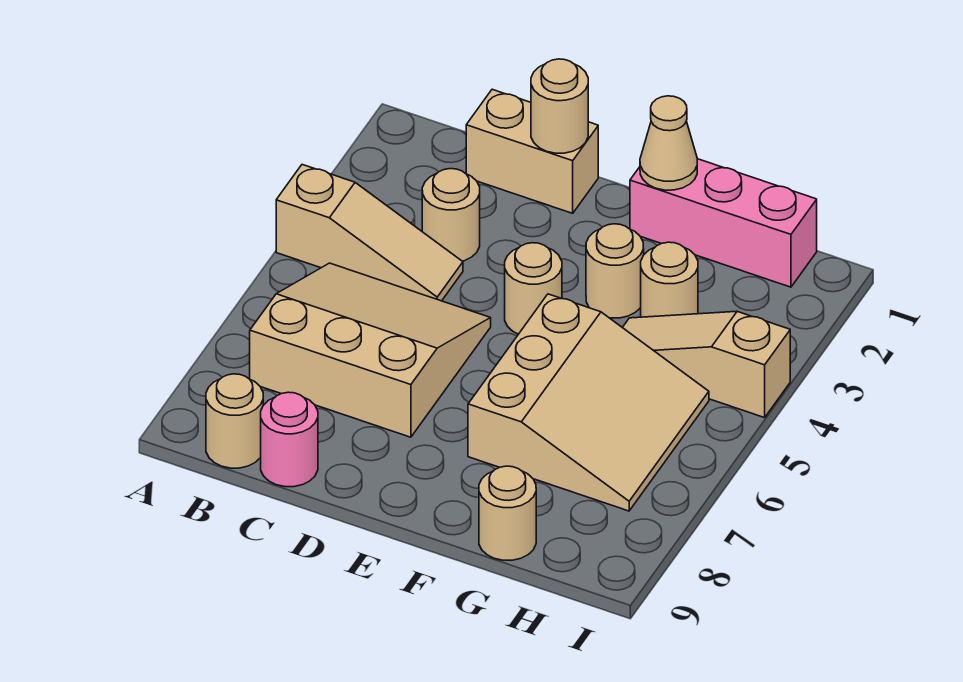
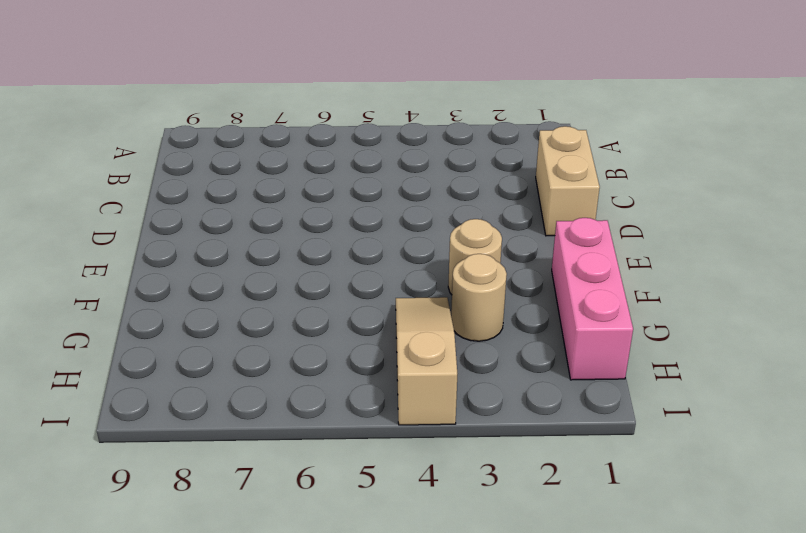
none -> tan 1x3 slope [276,165,463,301]
none -> tan 3x3 slope [250,263,491,437]
none -> tan 1x1 round brick [206,374,263,468]

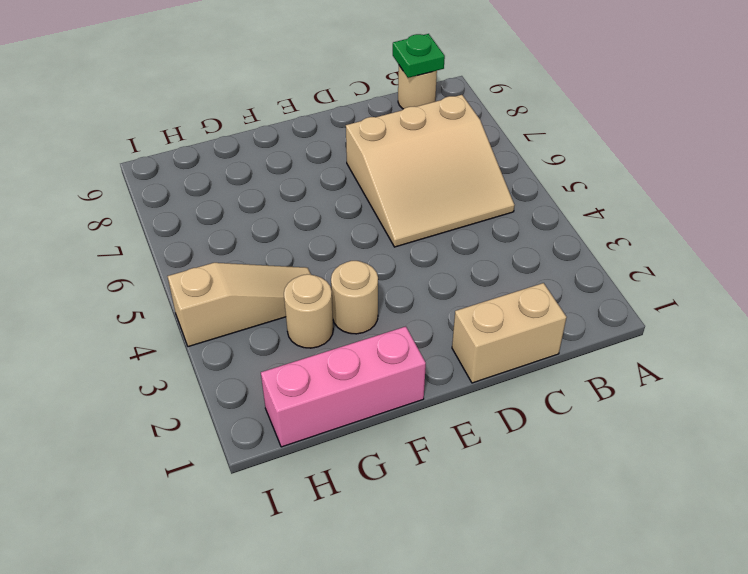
green 1x1 plate [393,34,445,78] -> none
none -> tan 1x3 slope [276,165,463,301]
none -> tan 1x1 round brick [422,169,480,261]
none -> pink 1x1 round brick [261,392,318,487]

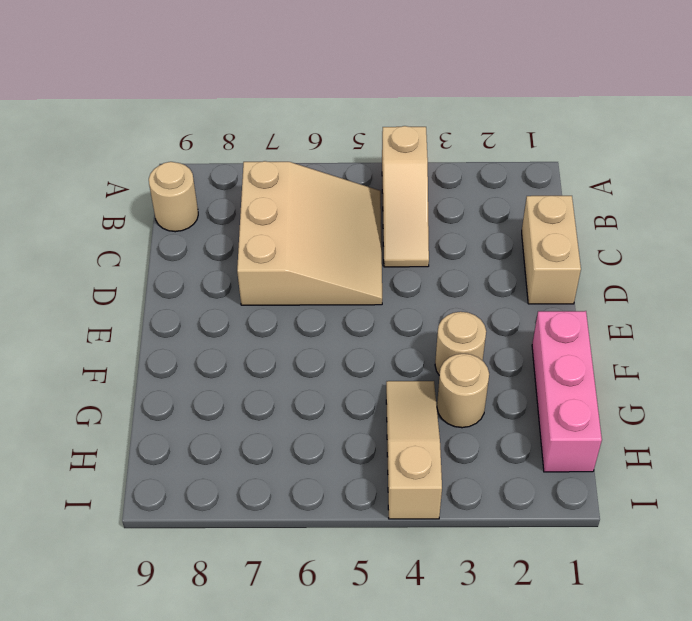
none -> tan 1x1 round brick [422,169,480,261]
none -> pink 1x1 round brick [261,392,318,487]
none -> tan 1x1 round brick [505,243,562,334]

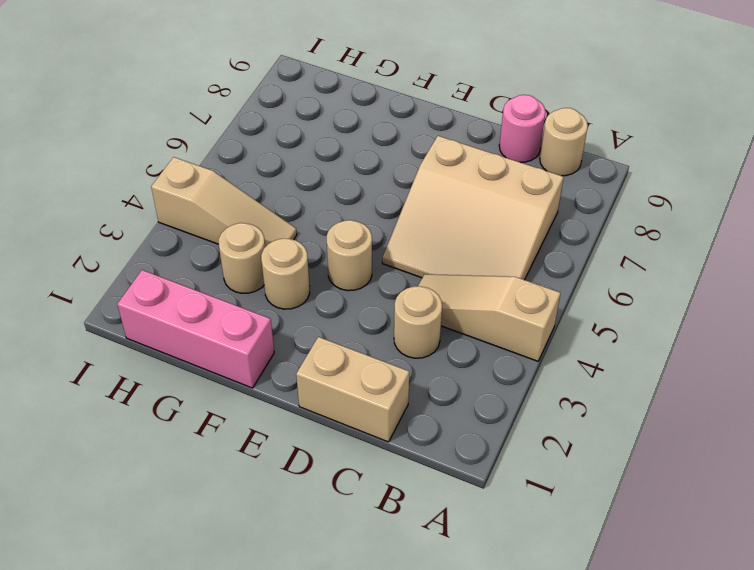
none -> tan 3x3 slope [468,294,709,511]
none -> tan 1x1 round brick [479,466,536,560]
none -> tan 1x1 round brick [531,59,588,153]

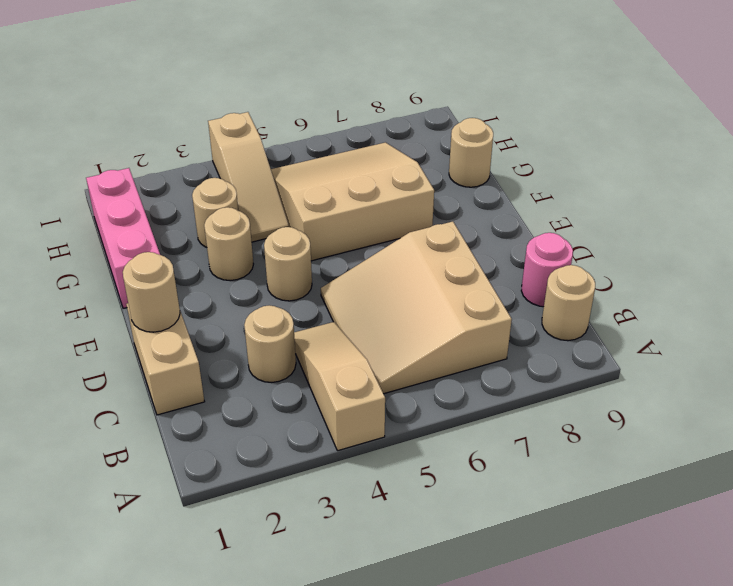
none -> tan 1x1 cone [640,96,697,190]

